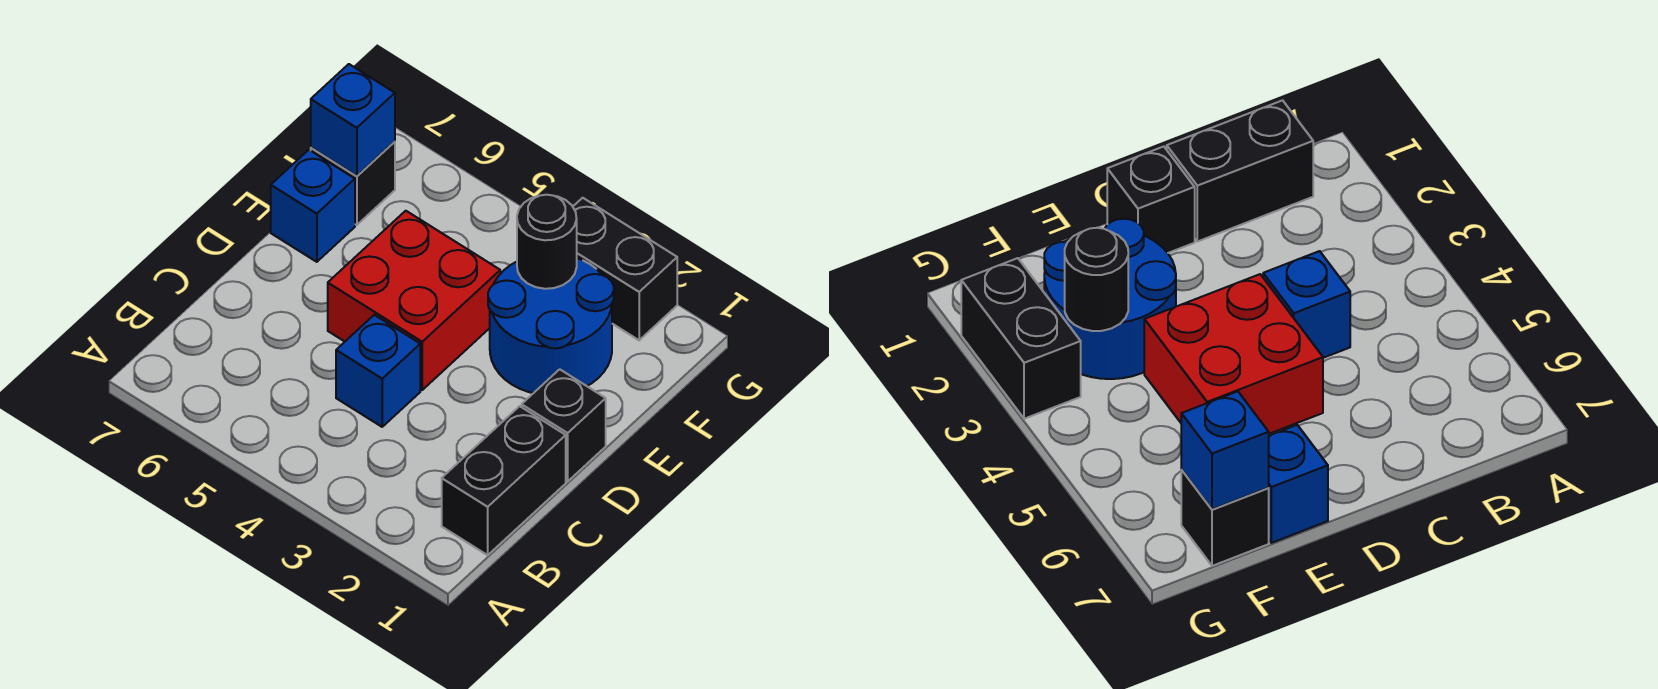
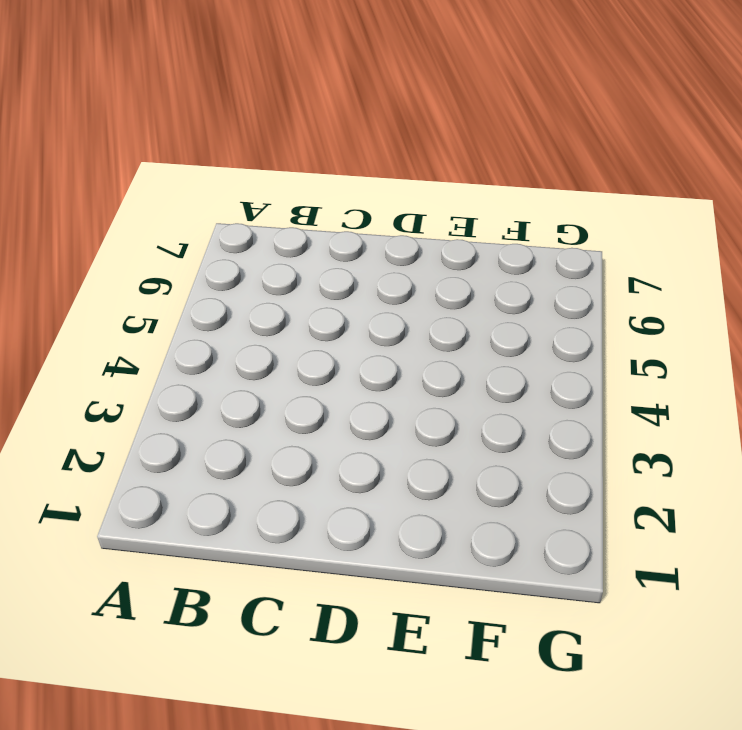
none -> black 1x2 brick [442,406,566,555]
none -> blue 1x1 brick [336,315,420,427]

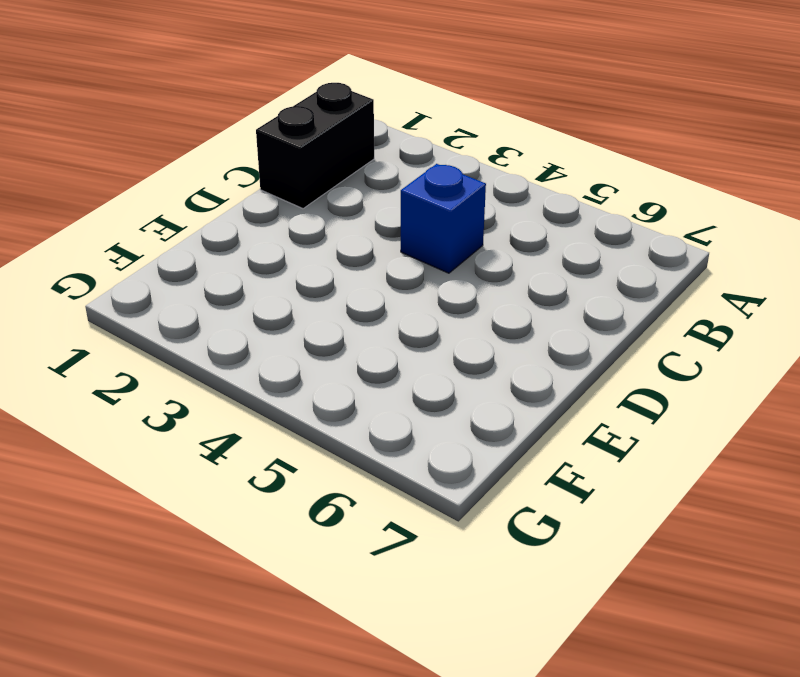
none -> black 1x1 brick [522,369,606,481]
none -> red 2x2 brick [328,211,500,390]

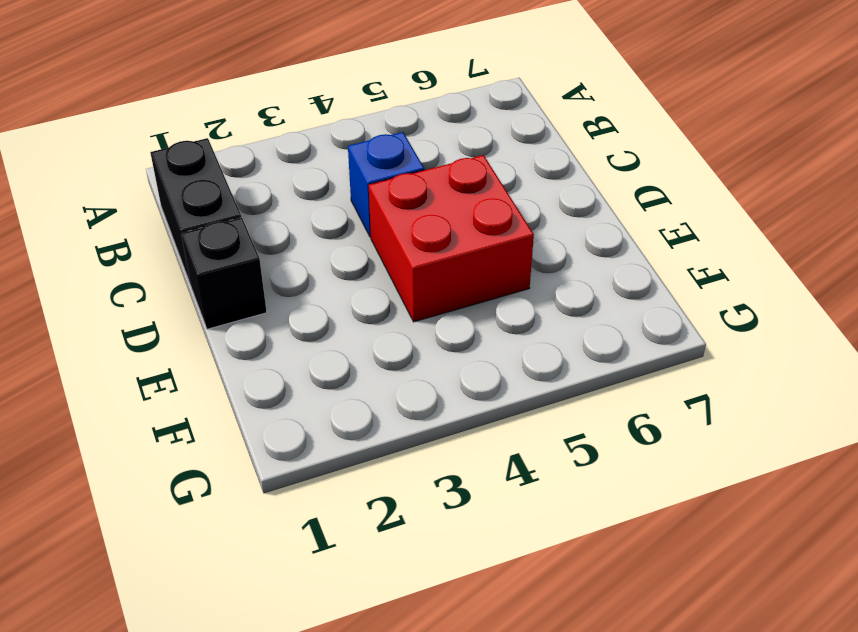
none -> blue 2x2 round brick [488,258,614,393]
none -> blue 1x1 brick [271,150,355,262]

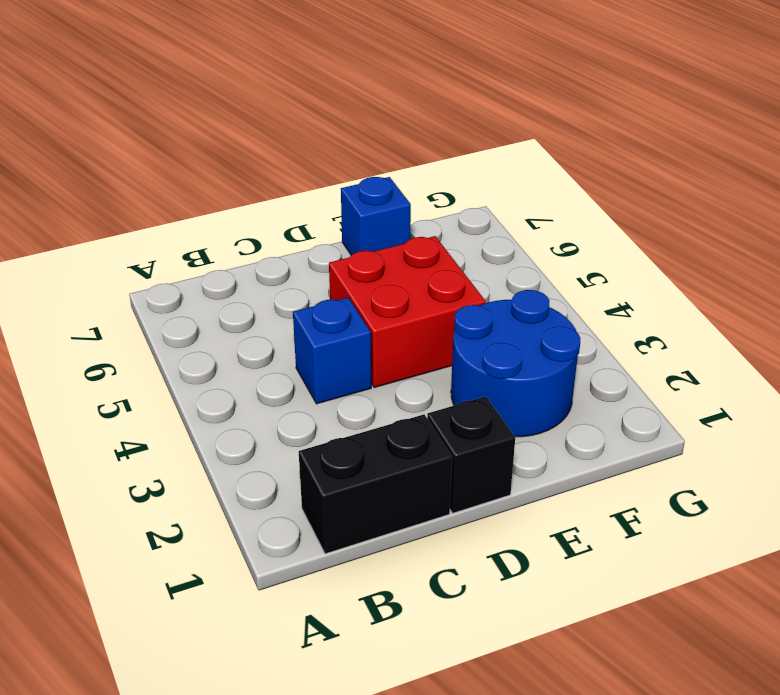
none -> black 1x1 brick [311,142,395,225]
none -> black 1x2 brick [573,198,677,340]

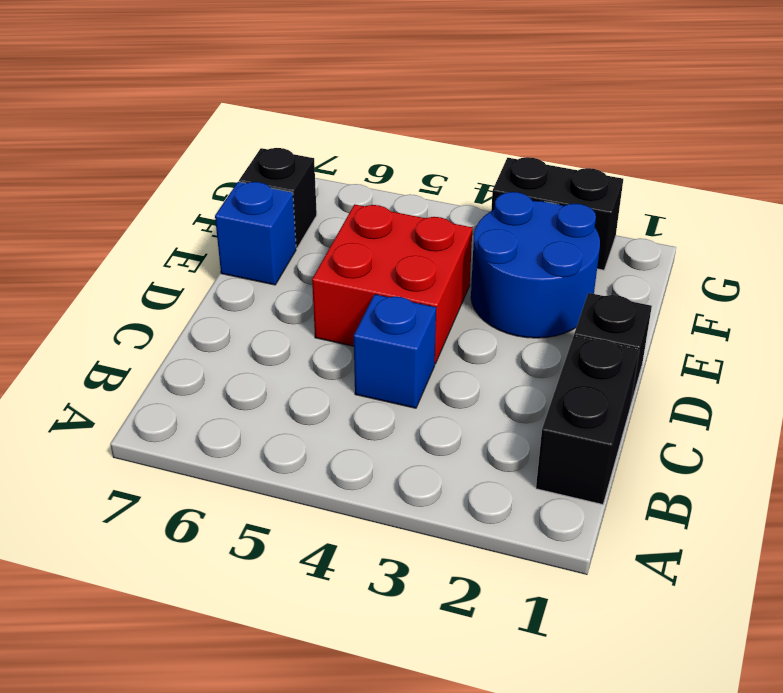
none -> black 1x1 round brick [517,195,577,289]
none -> blue 1x1 brick [311,64,395,176]

